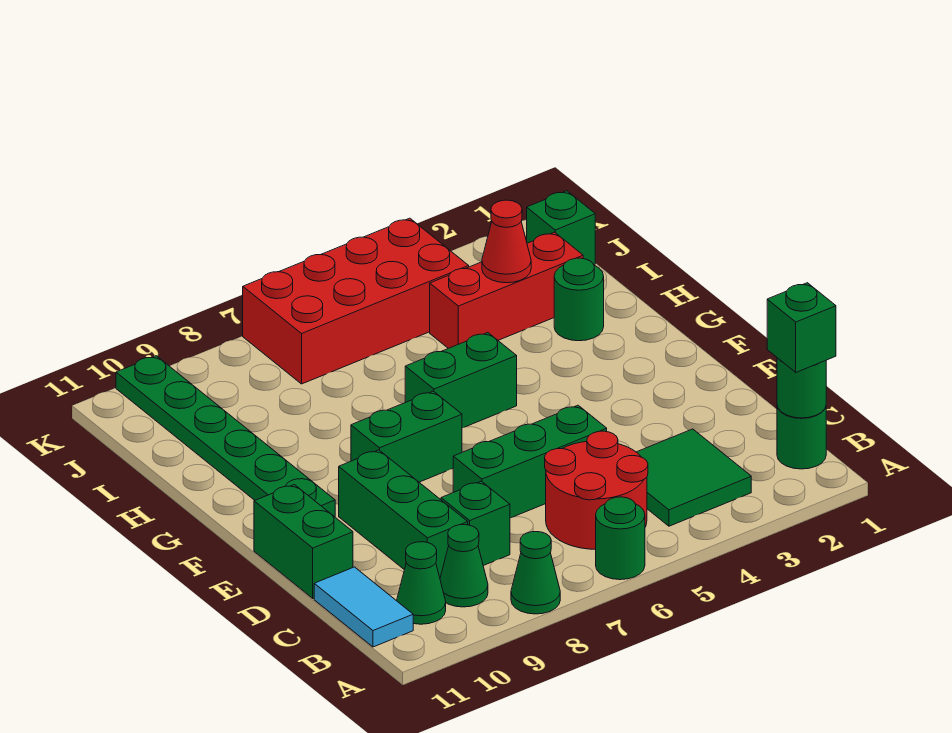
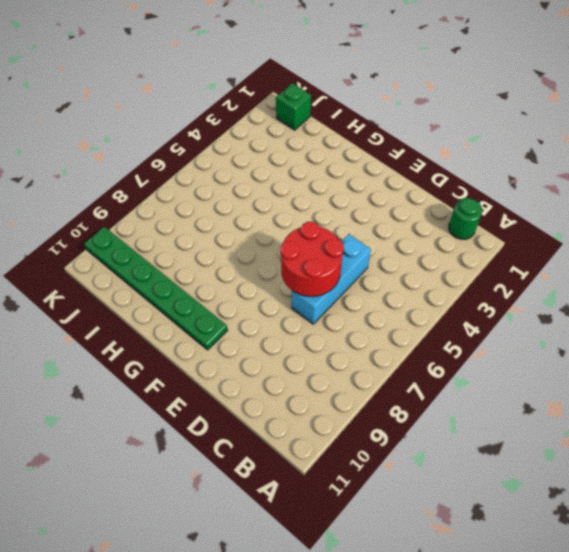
cyan 1x3 brick [292,234,371,324] -> green 1x3 brick [453,405,607,518]
red 2x2 round brick [280,222,344,296] -> red 2x2 round brick moved to [545,431,648,549]
none -> green 1x1 round brick [596,497,645,580]
none -> green 1x1 cone [511,532,560,614]
none -> green 2x2 tile [637,429,751,526]

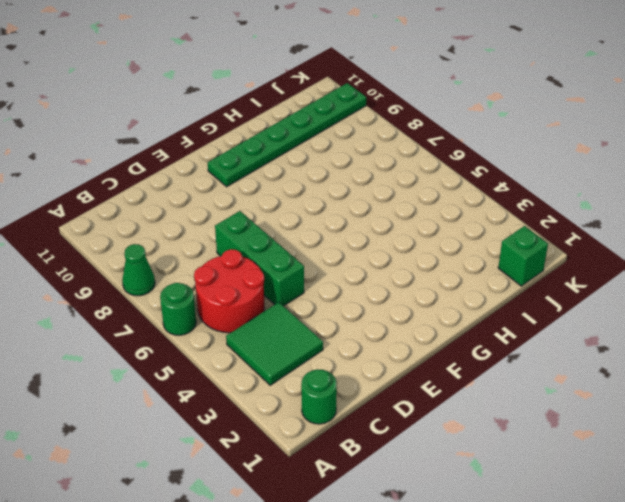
none -> green 1x1 cone [440,525,488,607]
none -> green 1x1 cone [397,542,446,624]
none -> cyan 1x2 tile [314,567,413,647]

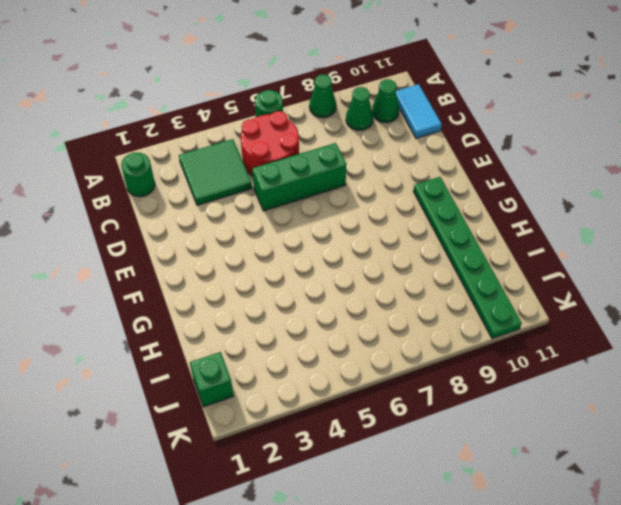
none -> green 1x1 brick [441,481,510,566]
none -> green 1x3 brick [339,450,468,577]
none -> green 1x2 brick [254,485,353,598]

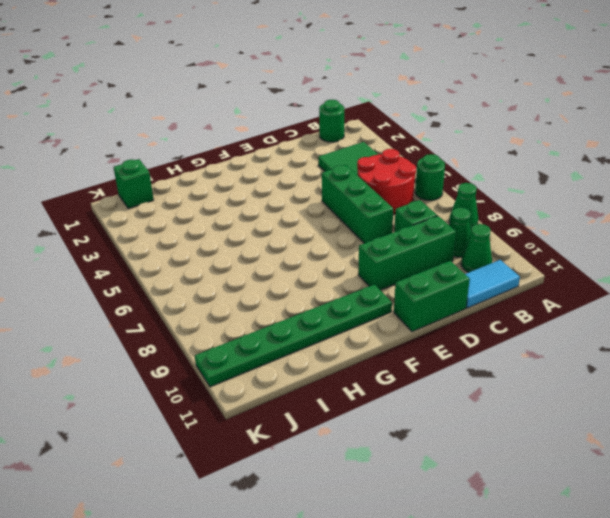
none -> green 1x2 brick [351,391,462,482]
none -> green 1x2 brick [405,333,517,428]
none -> green 1x1 round brick [554,258,604,341]

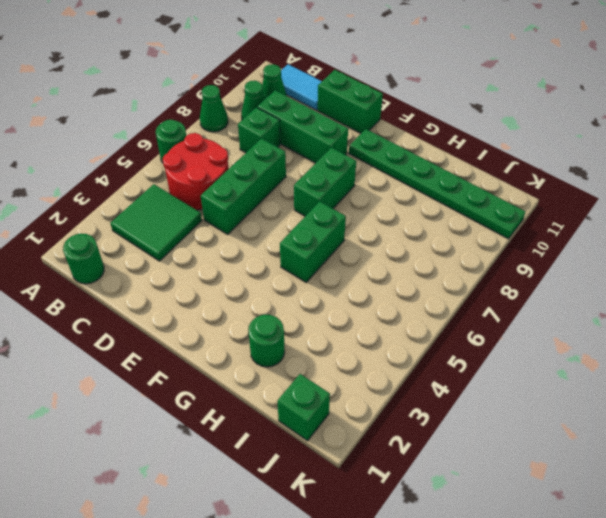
none -> red 1x3 brick [430,232,583,348]
none -> red 2x4 brick [243,218,469,384]
none -> green 1x1 round brick [777,358,826,418]

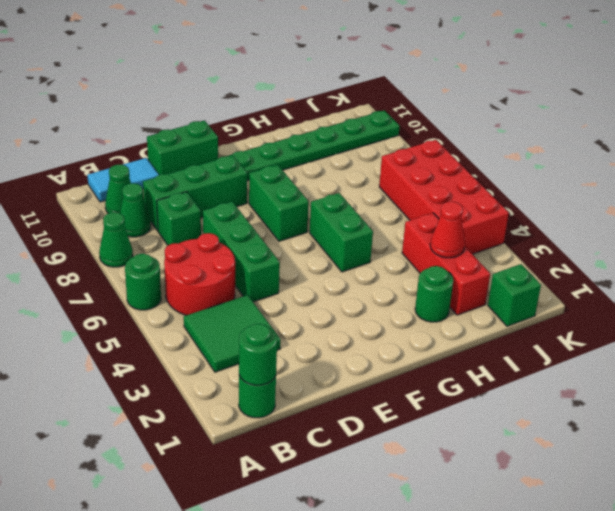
none -> green 1x1 brick [767,283,836,372]

